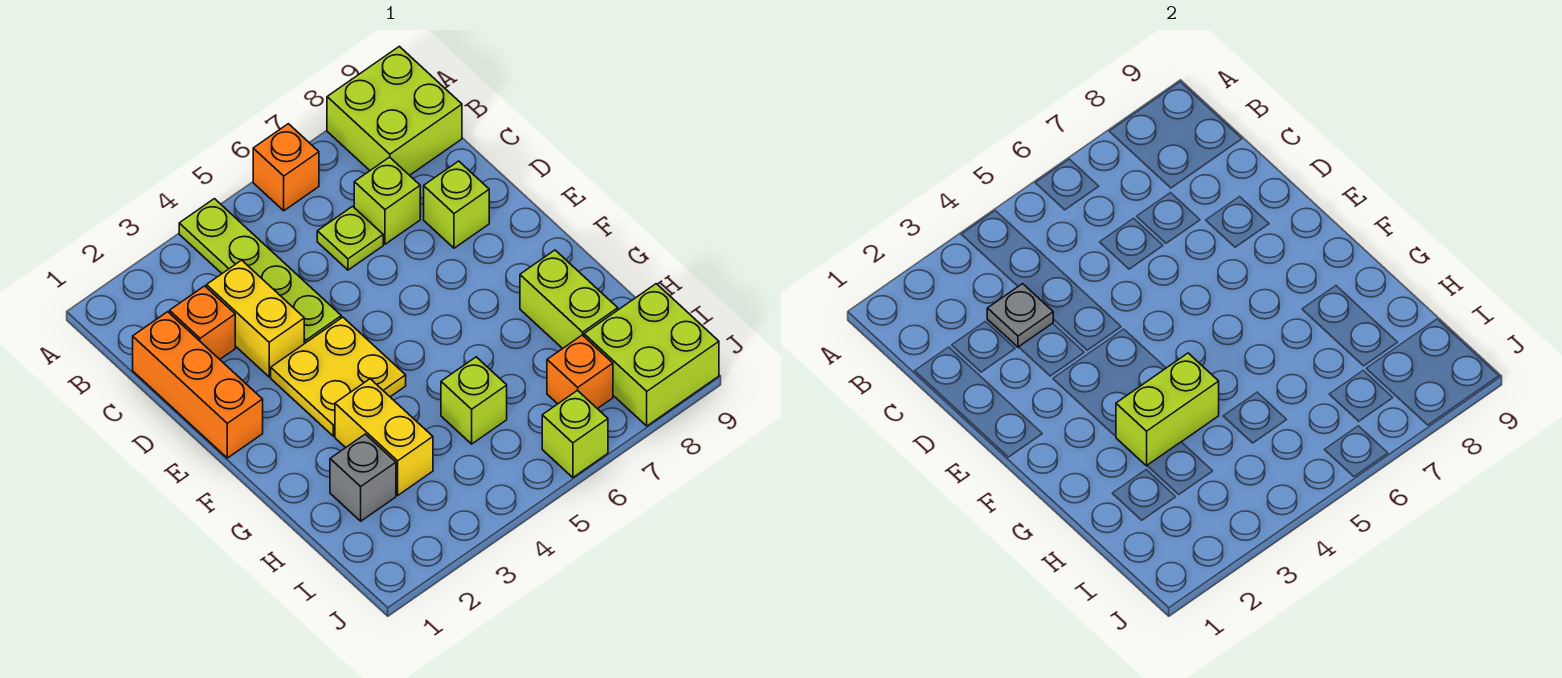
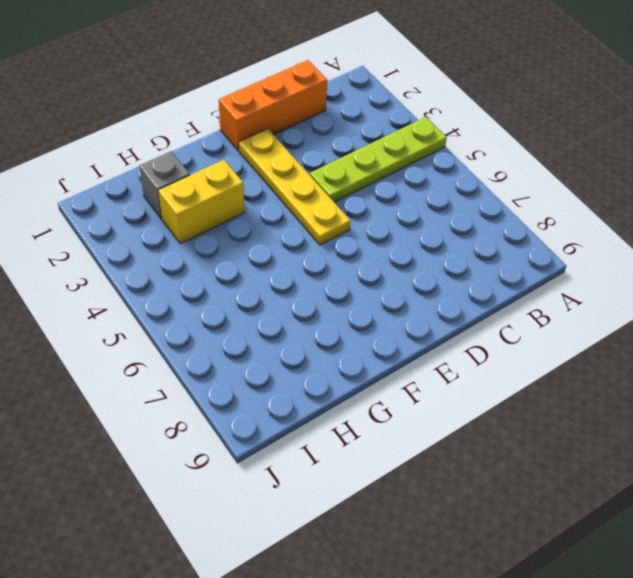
yellow 1x4 plate [239,129,350,245] -> yellow 2x2 plate [271,317,406,436]
none -> orange 1x1 brick [253,124,319,211]
none -> lime 2x2 brick [327,46,462,175]
none -> orange 1x1 brick [170,286,235,359]

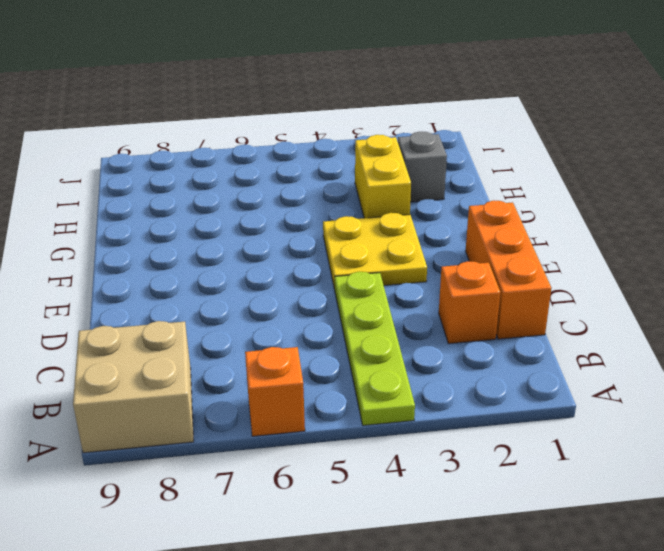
tan 2x2 brick [73,321,194,453] -> lime 2x2 brick [327,46,462,175]
none -> yellow 1x2 brick [206,260,304,377]
none -> lime 1x1 plate [317,206,383,270]
none -> lime 1x1 brick [354,157,420,244]

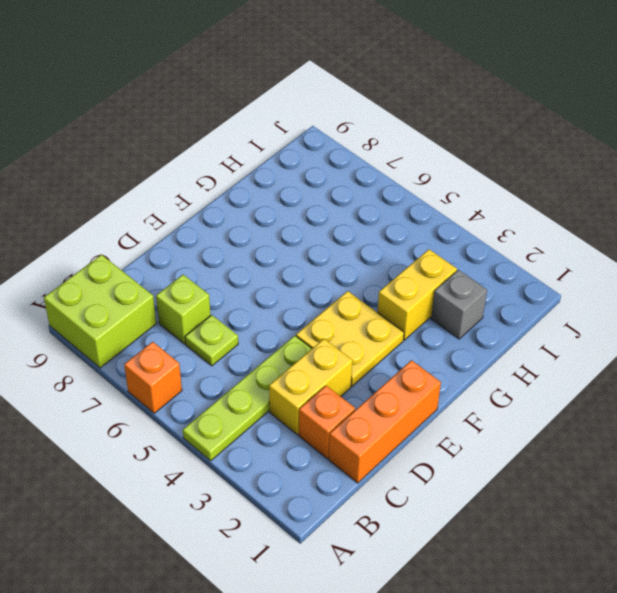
none -> lime 1x1 brick [424,161,489,248]
none -> lime 1x2 brick [520,250,618,349]
none -> lime 1x1 brick [441,357,507,444]

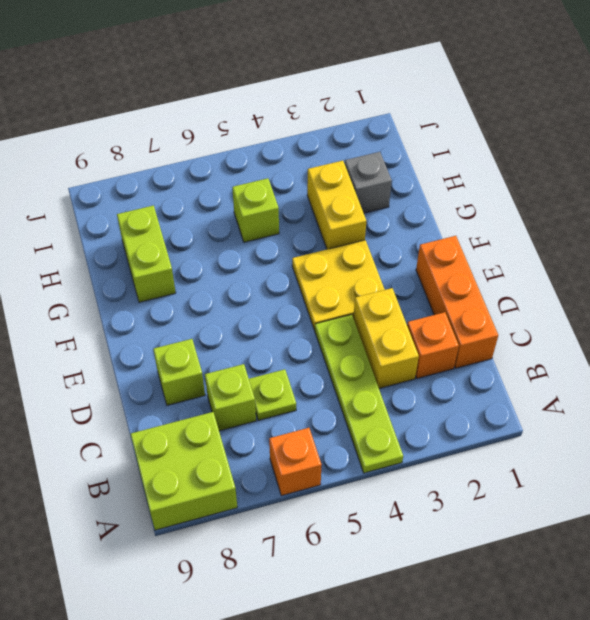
none -> orange 1x1 brick [547,335,613,409]
none -> lime 2x2 brick [584,284,719,426]
none -> lime 1x1 brick [542,390,608,478]

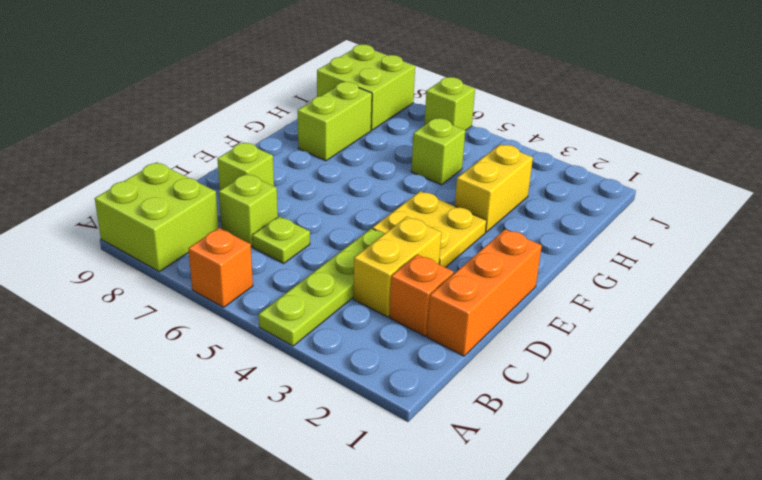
none -> grey 1x1 brick [330,434,396,521]
none -> orange 1x1 brick [547,335,613,409]
none -> grey 1x1 plate [987,284,1053,347]

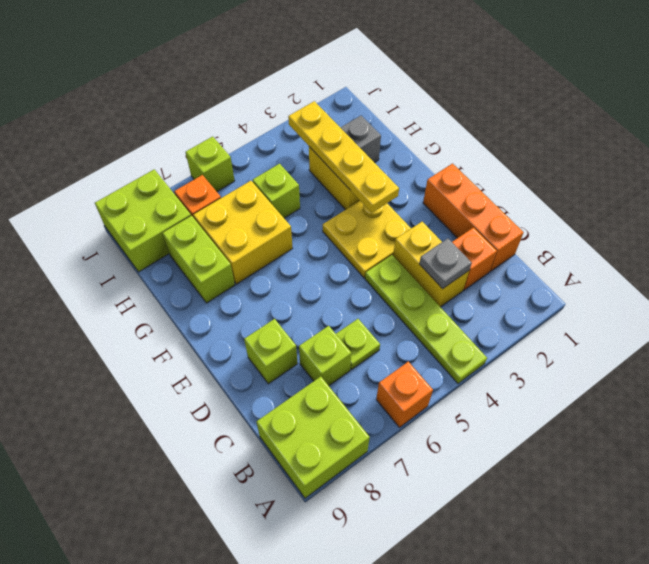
yellow 1x4 plate [288,101,399,213] -> lime 1x2 brick [1116,353,1219,466]
yellow 2x2 brick [193,181,293,284] -> none

